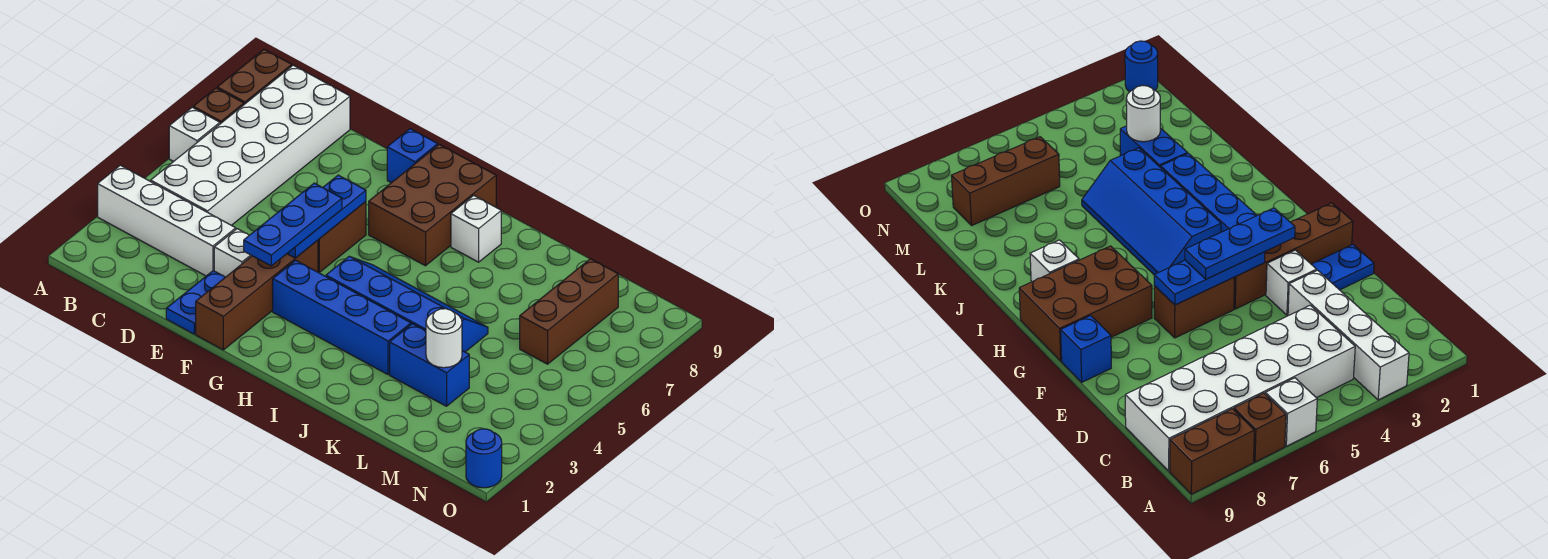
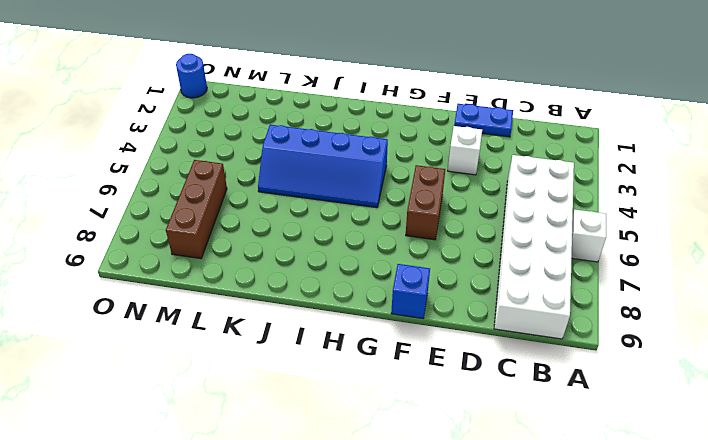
blue 1x2 plate [454,104,513,137] -> blue 1x2 plate turned to [166,271,225,334]
none -> white 1x4 brick [98,165,236,276]
none -> brown 1x1 brick [193,88,244,124]
none -> brown 1x2 brick [217,50,292,104]

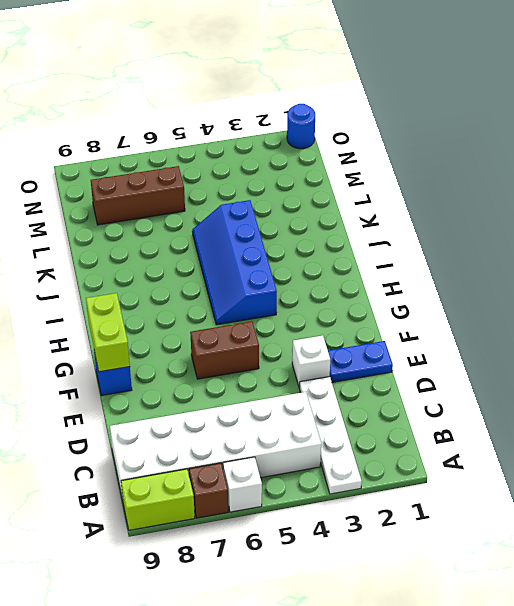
white 1x4 plate [300,377,362,494] -> white 1x4 brick [98,165,236,276]
lime 1x2 brick [121,469,195,530] -> brown 1x2 brick [217,50,292,104]
lime 1x2 brick [86,293,130,372] -> none
none -> brown 1x4 brick [196,240,318,350]
none -> blue 1x4 brick [273,260,411,375]
none -> brown 2x3 brick [369,144,496,266]

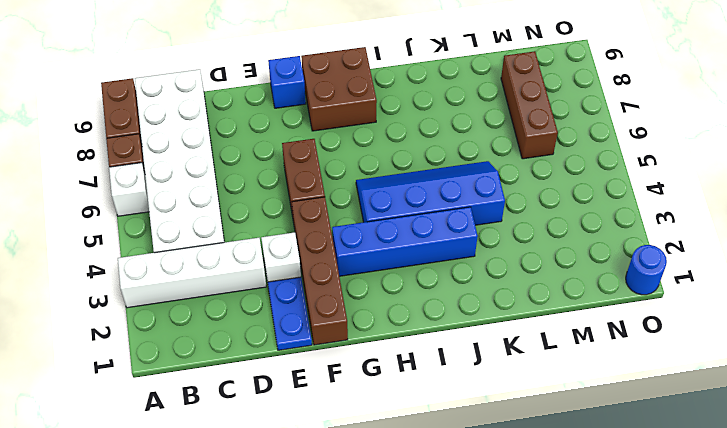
brown 2x2 brick [301,47,377,131] -> brown 2x3 brick [369,144,496,266]
none -> white 1x1 brick [451,195,501,262]
none -> blue 1x2 brick [390,324,469,406]
none -> blue 1x3 plate [287,175,366,258]

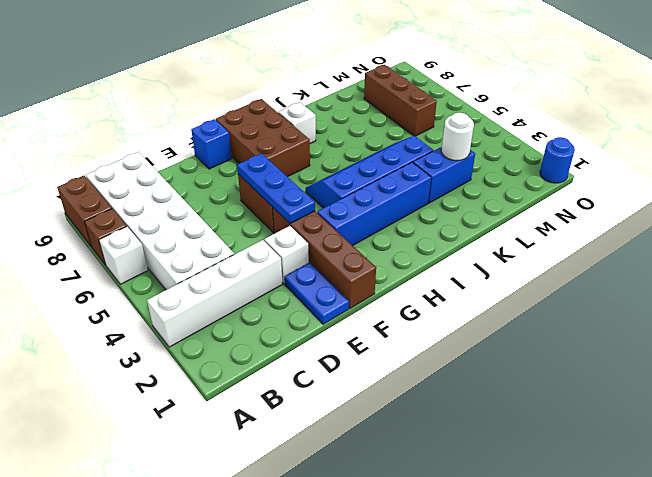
none -> blue 1x3 plate [244,183,342,266]

